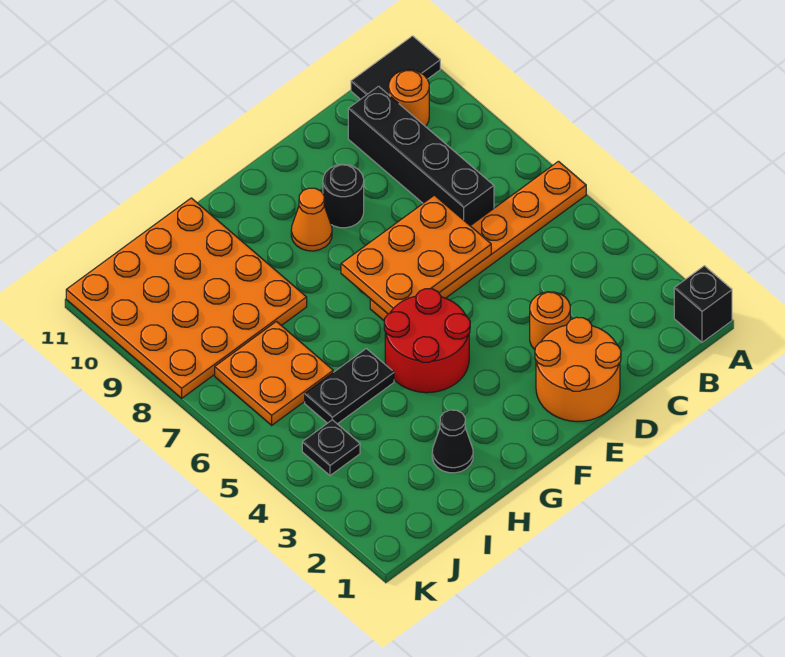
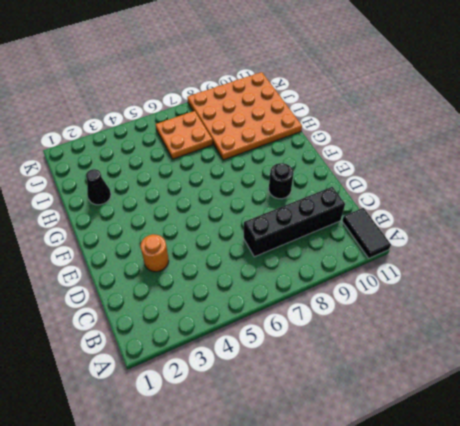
none -> black 1x1 brick [674,266,732,342]
none -> orange 1x6 plate [370,161,586,320]
none -> orange 1x1 round brick [389,70,429,126]

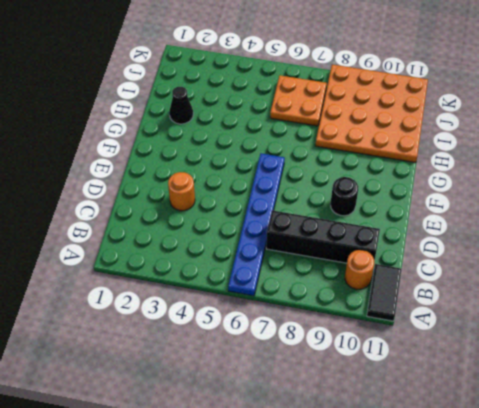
blue 1x6 plate [228,153,285,296] -> orange 1x6 plate [370,161,586,320]
none -> black 1x1 brick [674,266,732,342]
none -> orange 2x2 round brick [535,317,621,422]
none -> red 2x2 round brick [384,289,470,393]

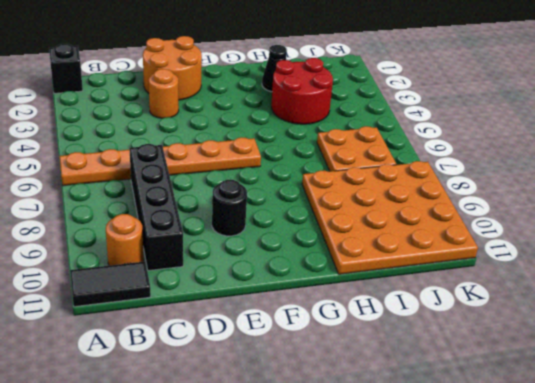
red 2x2 round brick [271,58,333,124] -> red 2x2 round brick moved to [384,289,470,393]
none -> orange 1x1 cone [291,188,332,251]
none -> black 1x2 plate [305,349,394,424]
none -> black 1x1 plate [302,420,360,475]

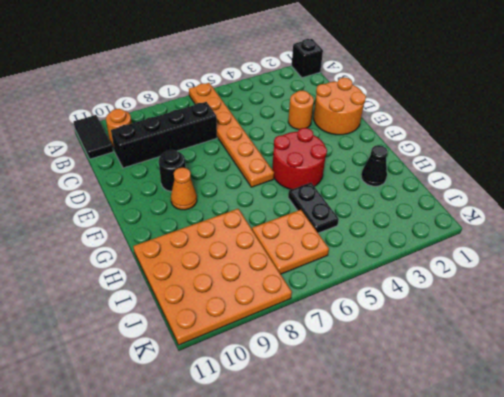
none -> black 1x1 plate [302,420,360,475]
none -> orange 2x3 plate [341,195,491,314]

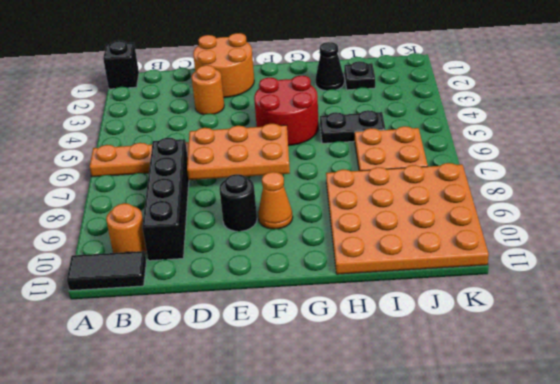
black 1x1 plate [344,61,375,90] -> black 1x1 plate moved to [302,420,360,475]

